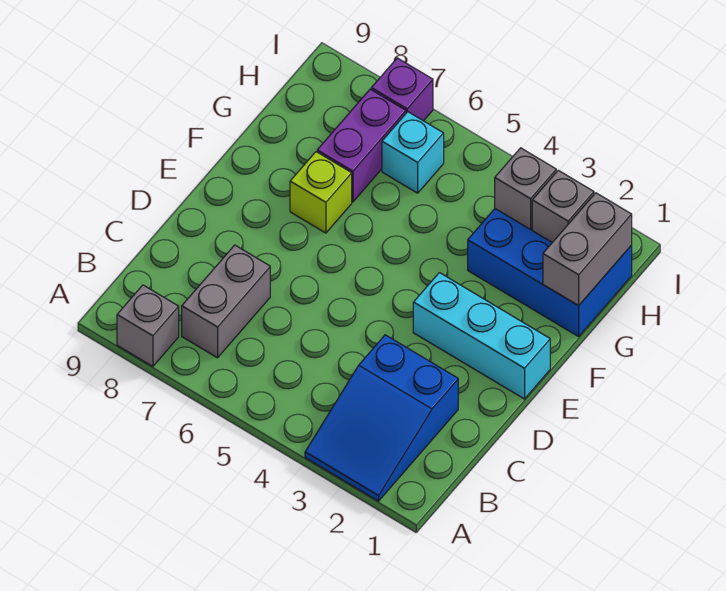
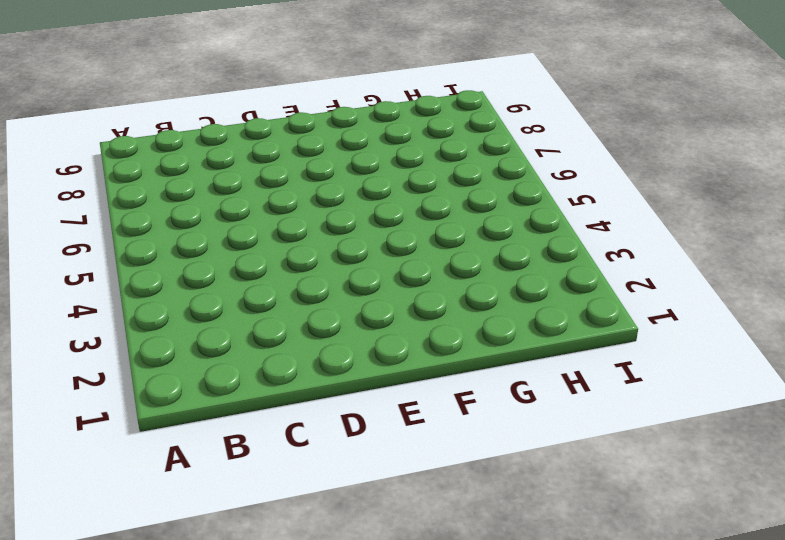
none -> blue 2x3 slope [305,335,458,501]
none -> grey 1x1 brick [117,285,179,366]
none -> grey 1x2 brick [182,245,270,358]

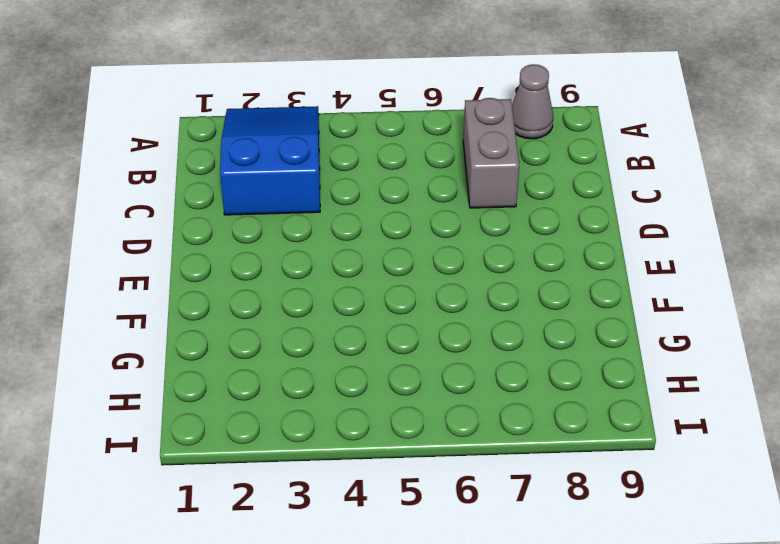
grey 1x1 cone [512,64,553,139] -> grey 1x1 brick [117,285,179,366]
none -> cyan 1x3 brick [413,273,550,399]
none -> lime 1x1 brick [290,152,352,233]
none -> blue 2x3 brick [468,209,632,337]

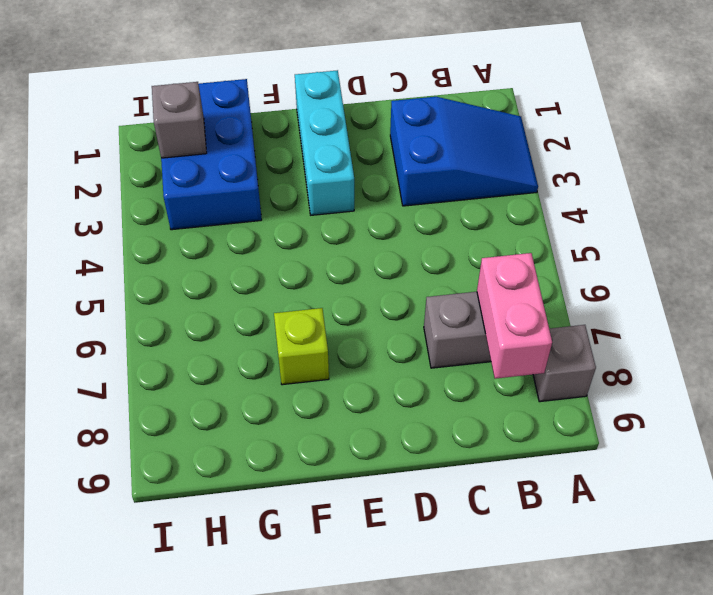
pink 1x2 brick [477,253,552,379] -> none
none -> purple 1x2 brick [317,89,406,202]
none -> cyan 1x1 brick [382,112,444,193]
none -> purple 1x1 brick [371,58,433,121]

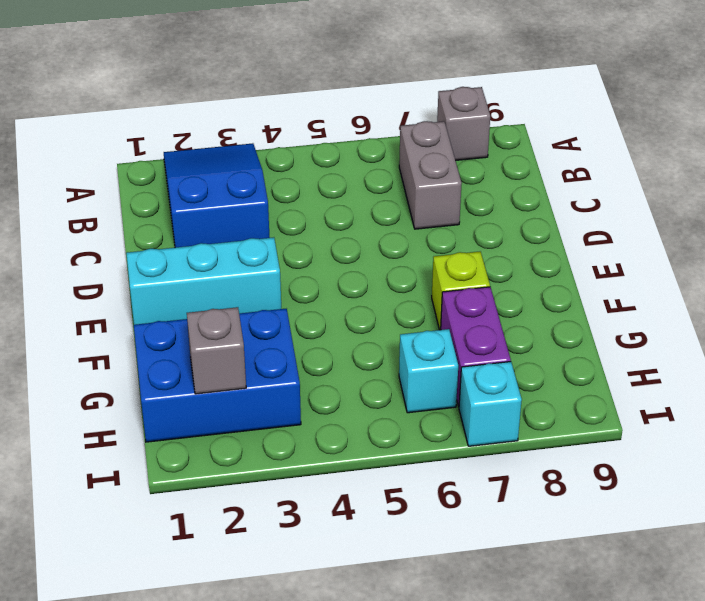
cyan 1x1 brick [459,362,522,446] -> purple 1x1 brick [371,58,433,121]
none -> grey 1x2 brick [543,193,632,306]
none -> grey 1x1 brick [495,148,556,229]

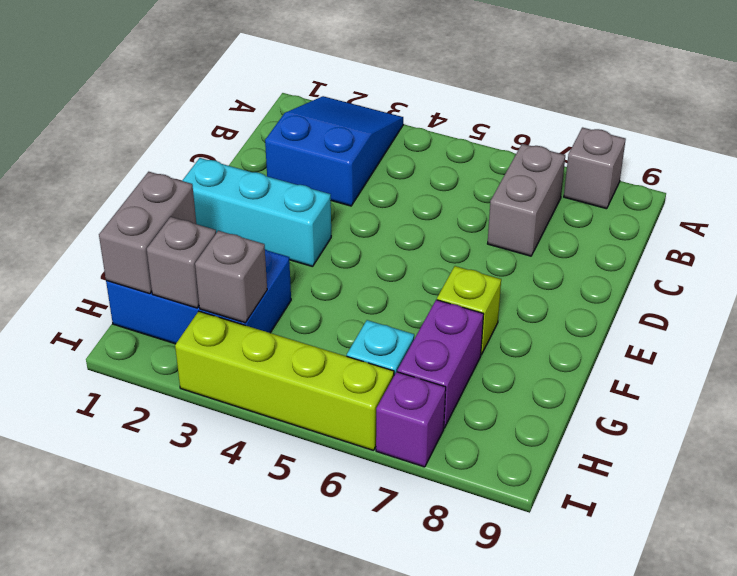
lime 1x4 brick [175,311,394,451] -> none

